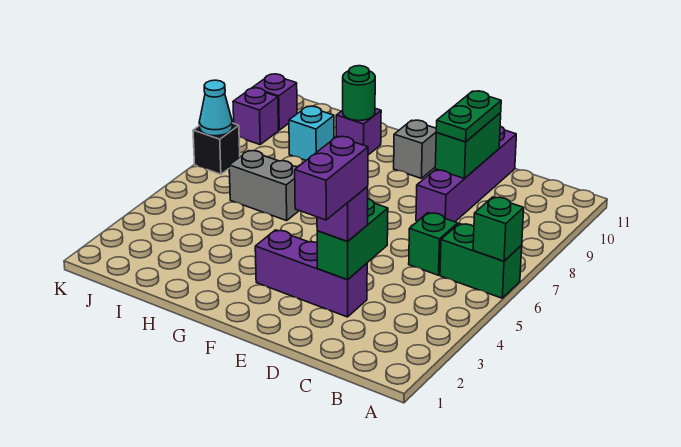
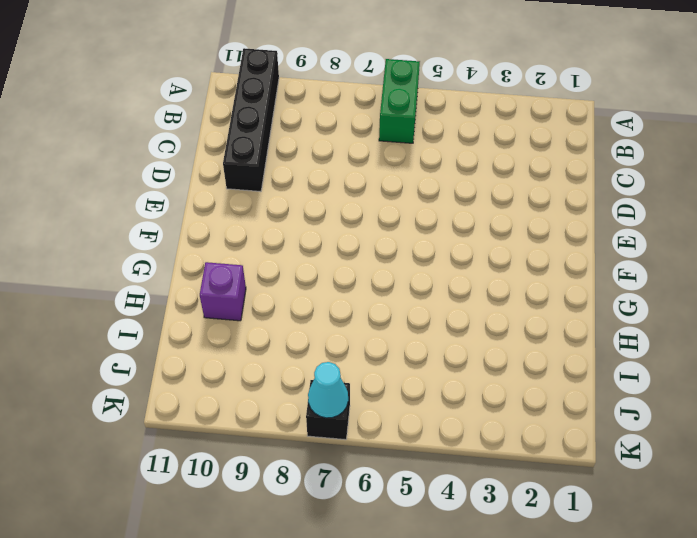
black 1x4 brick [223,48,279,192] -> purple 1x4 brick [416,126,516,222]
none -> green 1x1 brick [409,213,458,275]
none -> purple 1x3 brick [255,230,367,317]
none -> grey 1x1 brick [394,120,437,178]

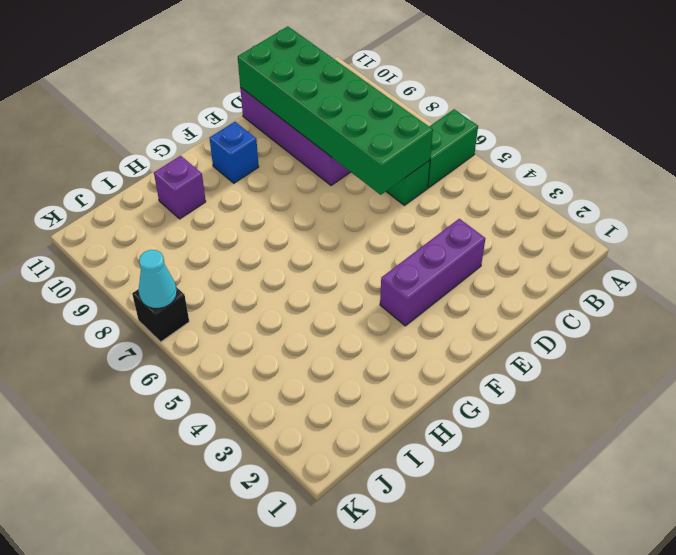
green 2x6 brick [238,26,433,195] -> green 1x2 brick [435,113,501,179]
blue 1x1 brick [210,122,259,183] -> grey 1x1 brick [394,120,437,178]
none -> grey 1x2 brick [229,151,299,221]
none -> cyan 1x1 brick [289,106,334,160]
none -> purple 1x1 brick [233,88,278,145]

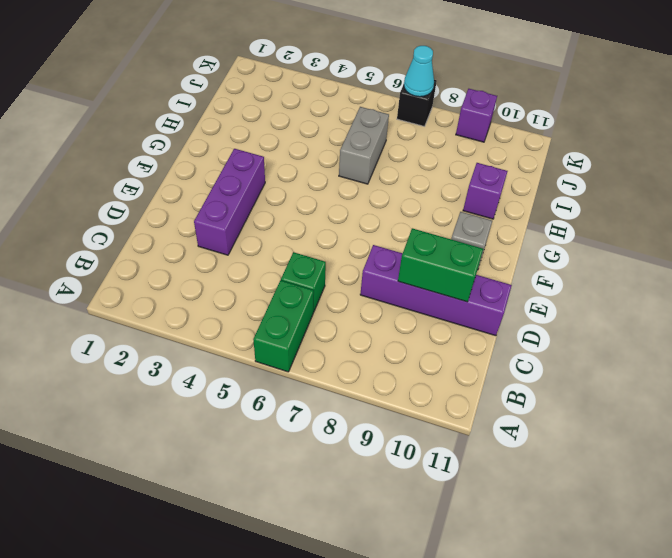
none -> cyan 1x1 brick [289,106,334,160]
none -> purple 1x1 brick [253,74,297,130]
none -> green 1x1 brick [473,197,524,261]

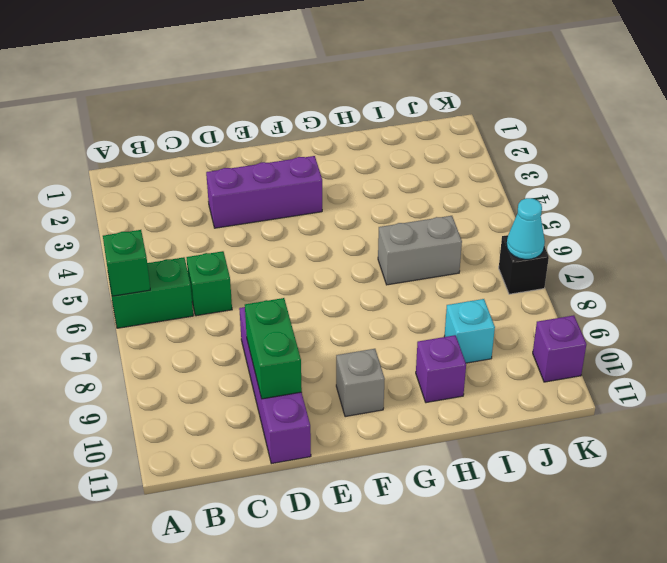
none -> purple 1x1 brick [233,88,278,145]
none -> green 1x2 brick [317,199,388,280]
none -> green 1x1 round brick [343,66,375,121]

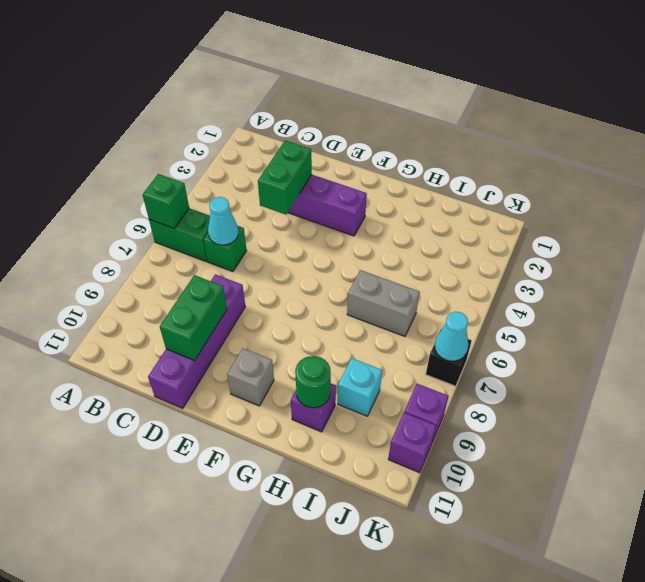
cyan 1x1 cone [208,197,238,245] -> none
none -> purple 1x1 brick [317,187,368,241]
none -> green 1x2 plate [436,91,501,142]
none -> purple 1x2 brick [295,137,368,220]

